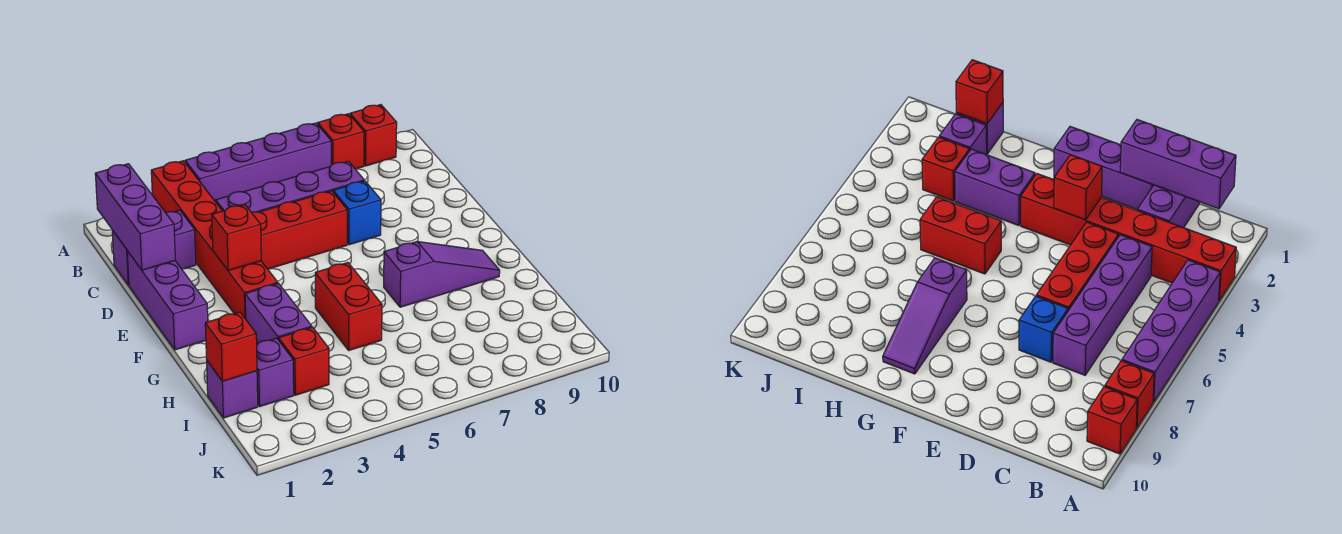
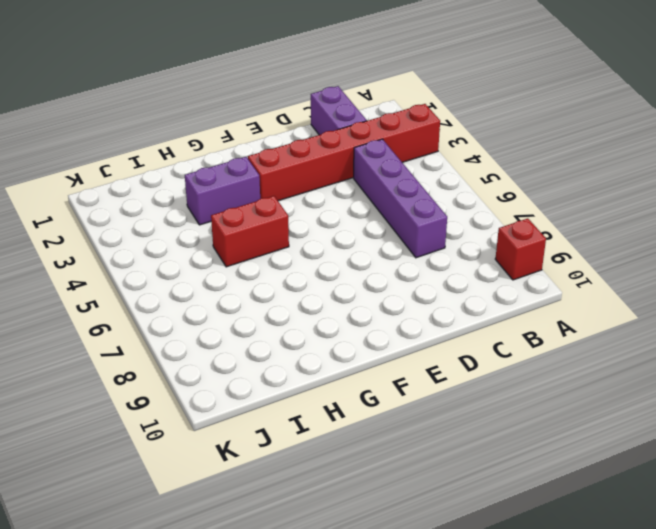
none -> purple 1x4 brick [185,123,331,202]
none -> red 1x1 brick [318,114,364,169]
none -> purple 1x3 brick [127,251,208,350]

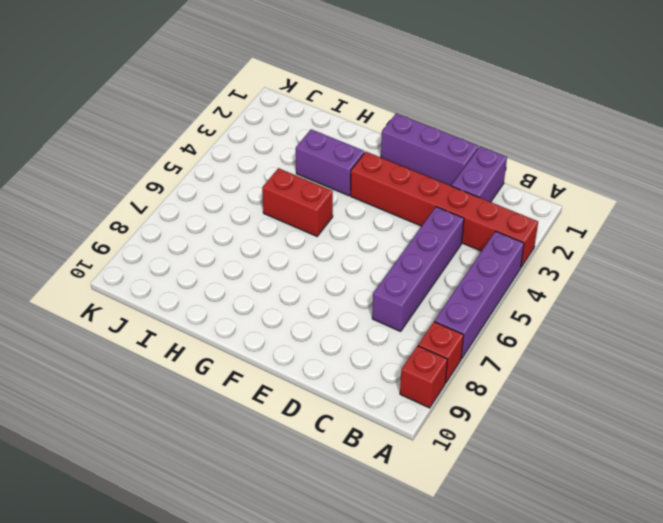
none -> red 1x3 brick [251,191,347,269]
none -> blue 1x1 brick [333,181,381,245]
none -> purple 1x3 slope [384,242,500,307]

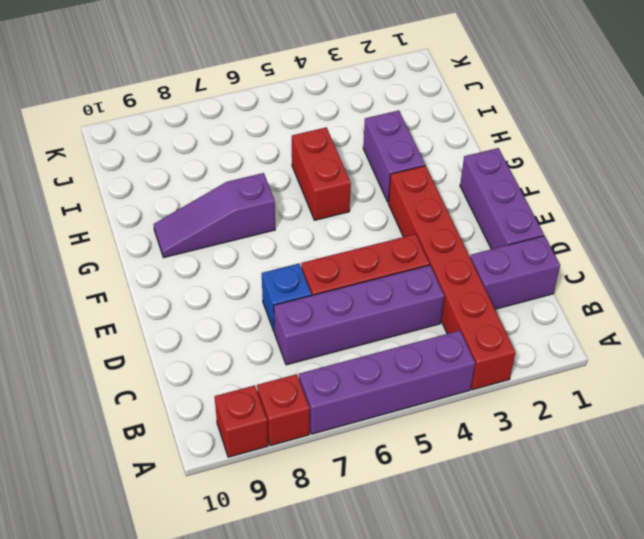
none -> purple 1x1 brick [207,361,258,418]
none -> purple 1x1 brick [257,338,294,406]
none -> red 1x1 brick [279,327,329,395]

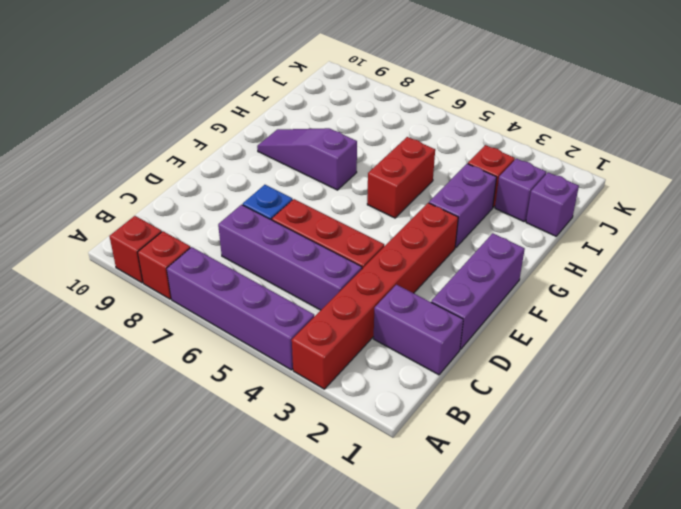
none -> purple 1x3 brick [95,164,175,270]
none -> red 1x1 brick [212,205,261,271]
none -> red 1x1 brick [205,312,257,381]

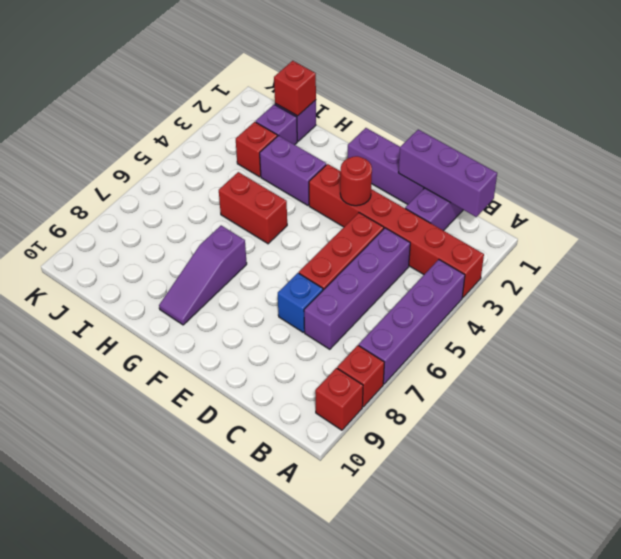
red 1x1 round brick [340,156,372,206] -> red 1x1 brick [212,205,261,271]

